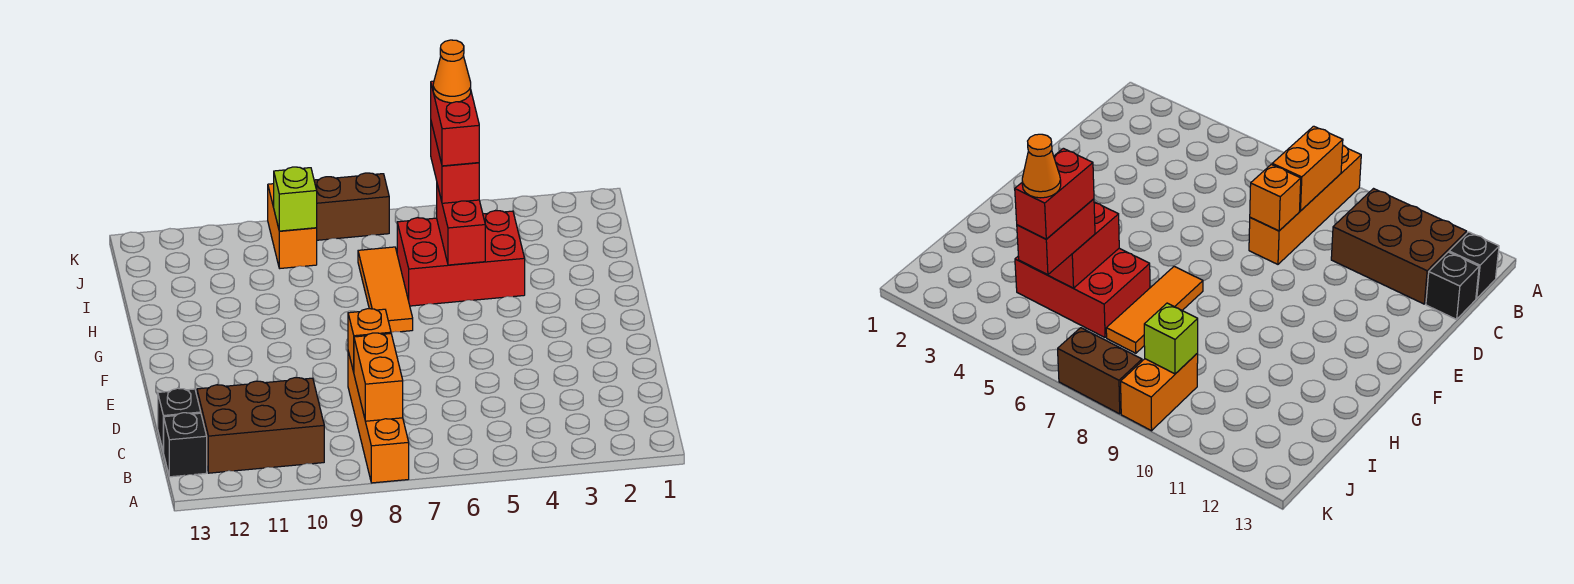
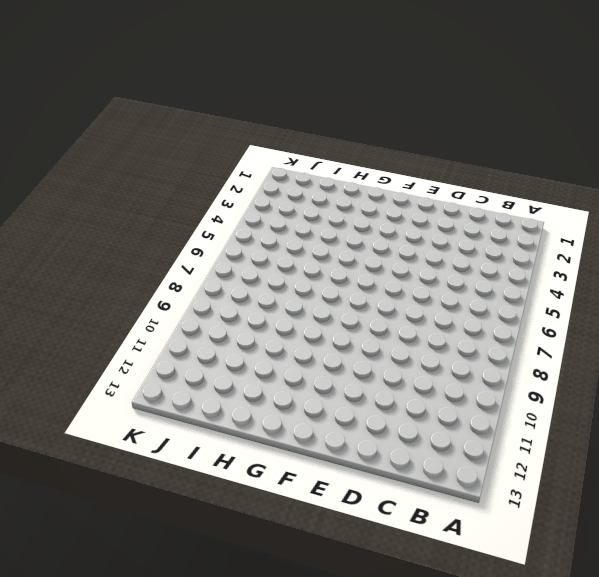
none -> orange 1x4 brick [348,352,409,483]
none -> brown 2x3 brick [197,378,324,473]
none -> black 1x1 brick [164,413,207,477]

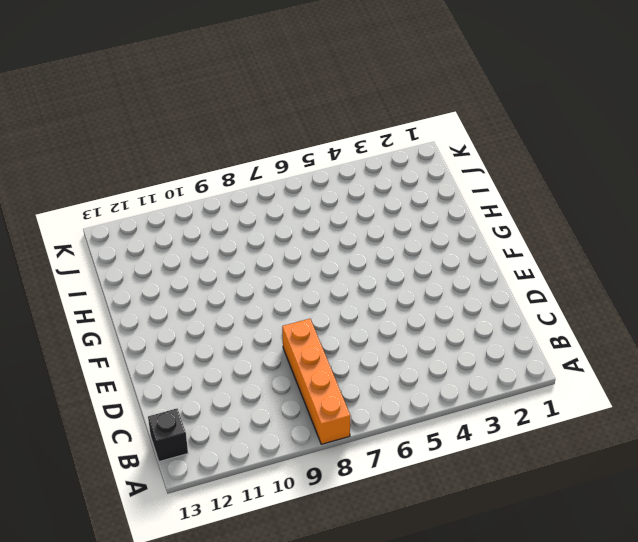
none -> brown 2x3 brick [197,378,324,473]
none -> black 1x1 brick [158,388,201,452]
none -> orange 1x3 tile [358,247,413,333]

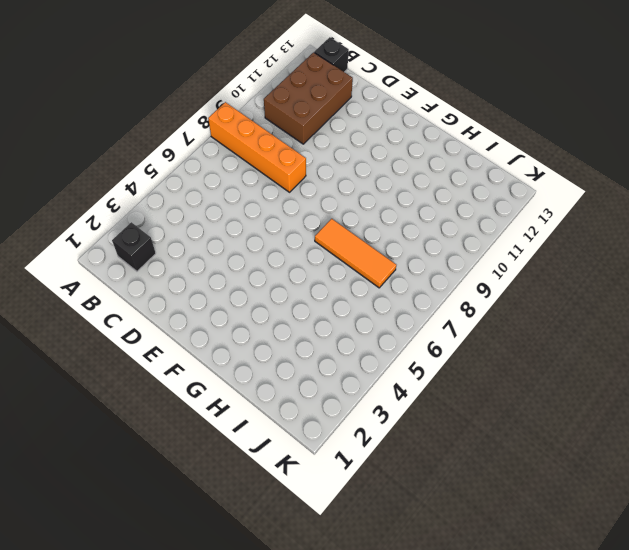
black 1x1 brick [112,222,156,271] -> black 1x1 brick moved to [158,388,201,452]
none -> red 2x3 brick [397,210,525,306]
none -> orange 1x2 brick [268,184,317,268]
none -> brown 1x2 brick [314,173,389,240]

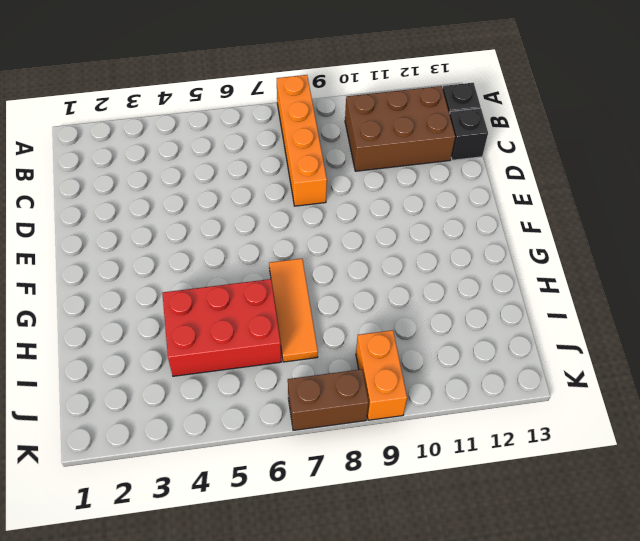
none -> orange 1x2 brick [354,333,403,421]
none -> orange 1x1 brick [348,309,391,372]
none -> red 1x2 brick [437,185,485,265]

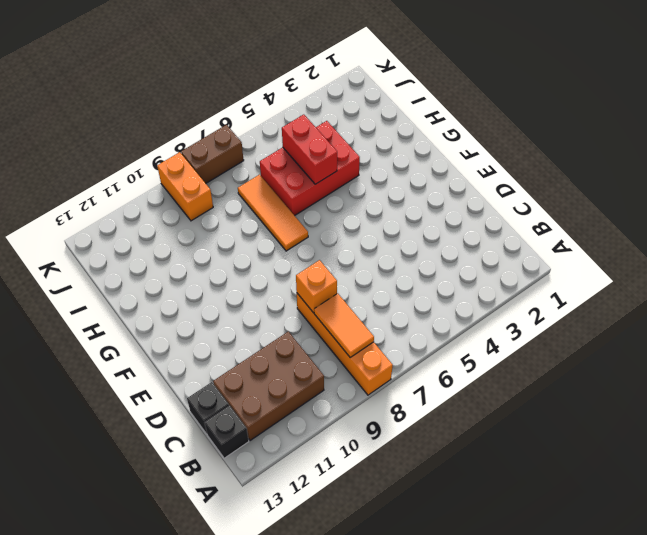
orange 1x2 tile [314,293,374,358] -> orange 1x2 brick [354,333,403,421]
none -> lime 1x1 brick [274,167,317,231]
none -> red 1x2 brick [431,122,479,203]
none -> red 1x2 brick [431,81,479,166]

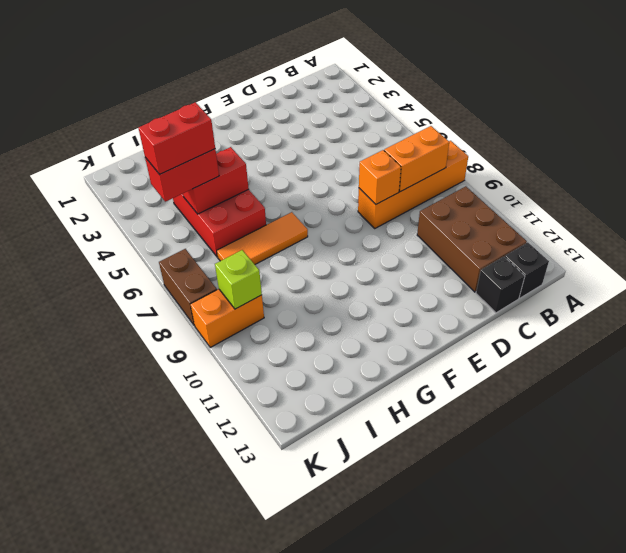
none -> orange 1x1 cone [433,40,471,103]

